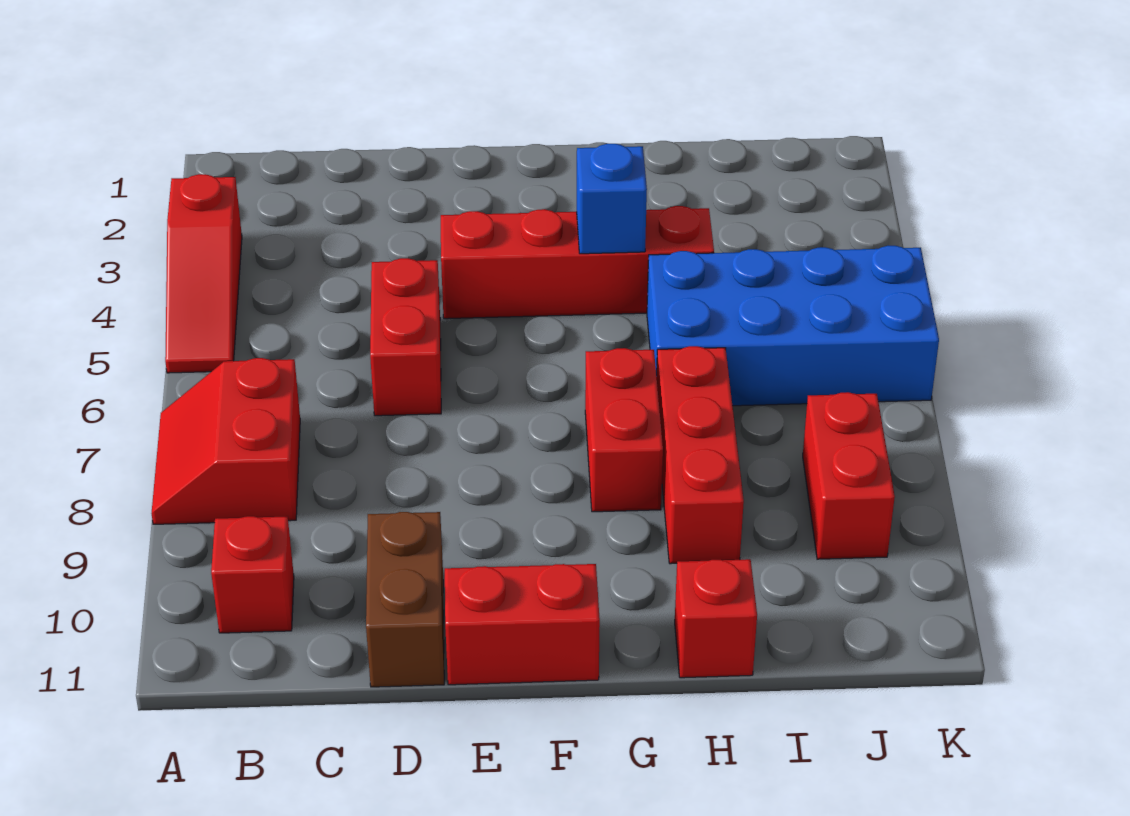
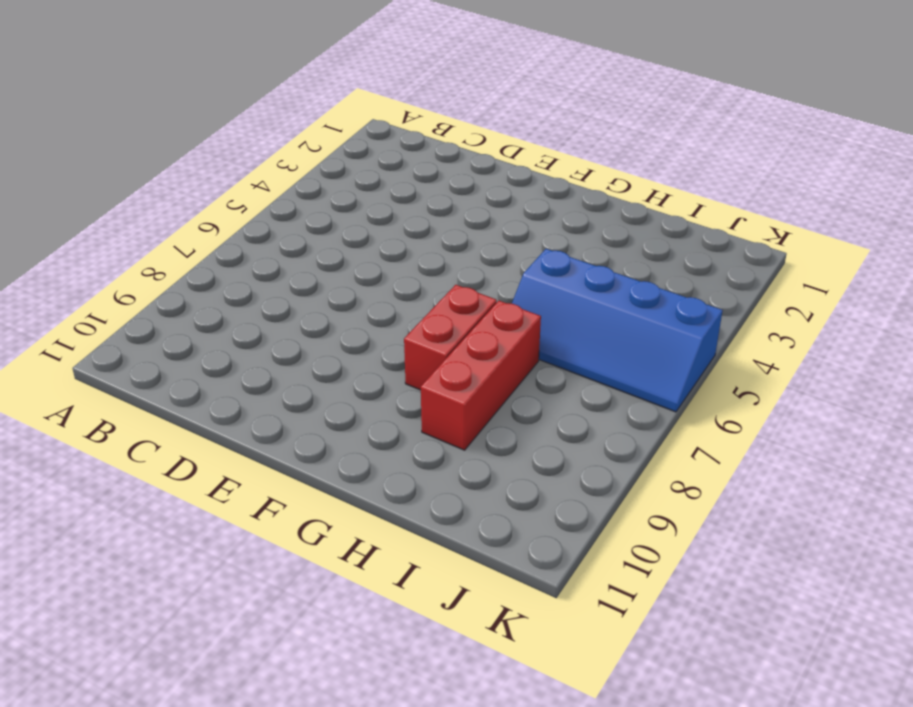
blue 2x4 slope [512,249,723,412] -> blue 2x4 brick [647,246,939,406]
none -> red 1x3 slope [165,174,242,373]
none -> red 2x2 slope [151,358,300,524]
none -> red 1x1 brick [211,516,294,633]

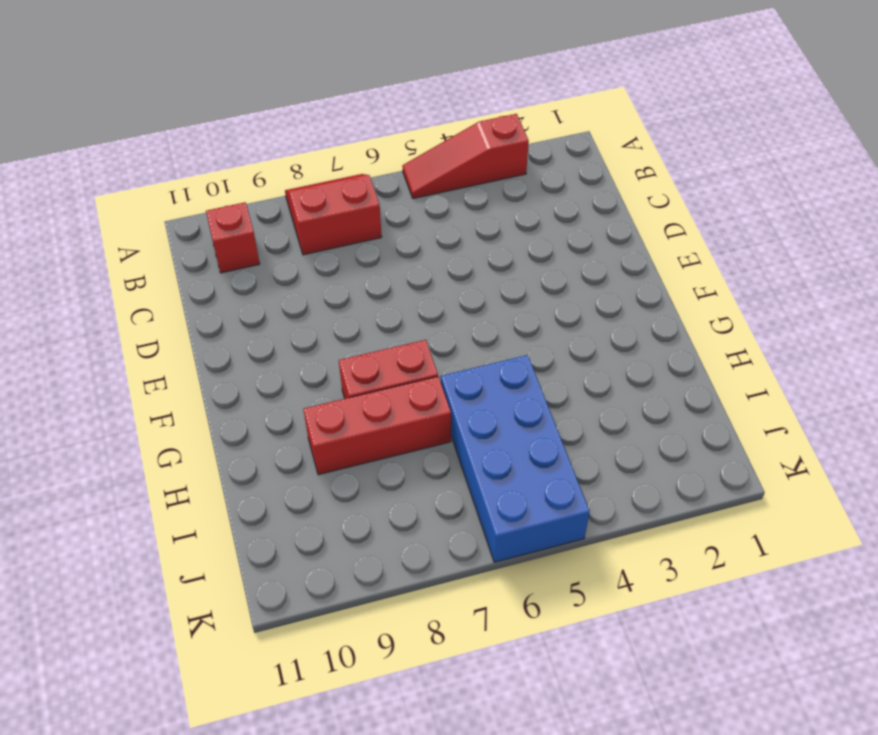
none -> red 1x2 brick [370,258,441,416]
none -> brown 1x2 brick [366,512,444,687]
none -> red 1x4 brick [441,206,714,319]

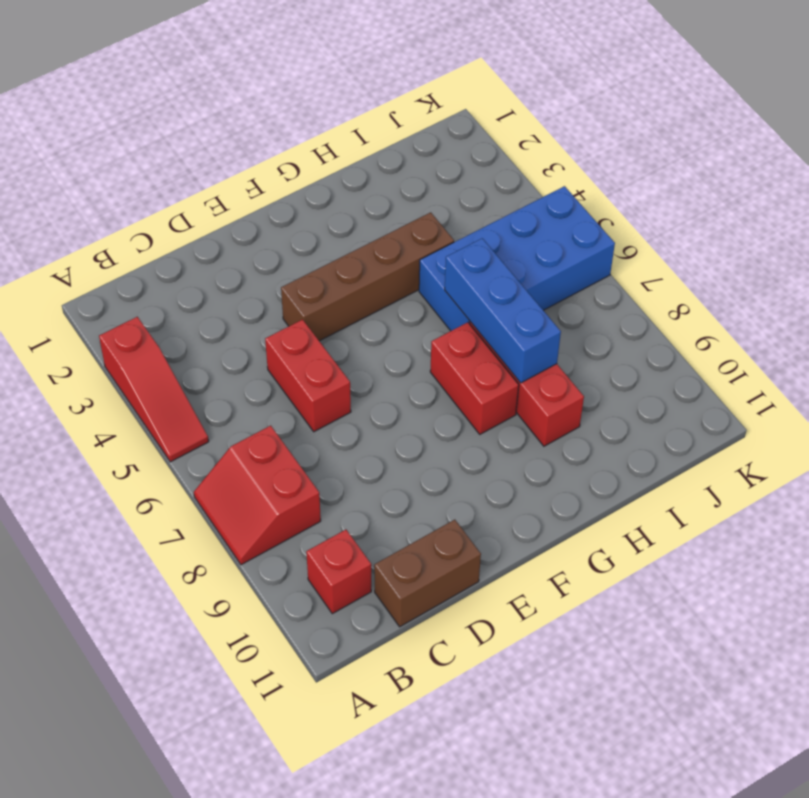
brown 1x2 brick [374,520,481,627] -> brown 1x2 brick turned to [366,512,444,687]
brown 1x4 brick [281,212,454,341] -> red 1x4 brick [441,206,714,319]
blue 1x3 brick [445,238,561,383] -> none
none -> red 1x2 brick [445,564,600,685]
none -> red 1x1 brick [675,559,757,678]
none -> red 1x2 brick [803,392,895,559]

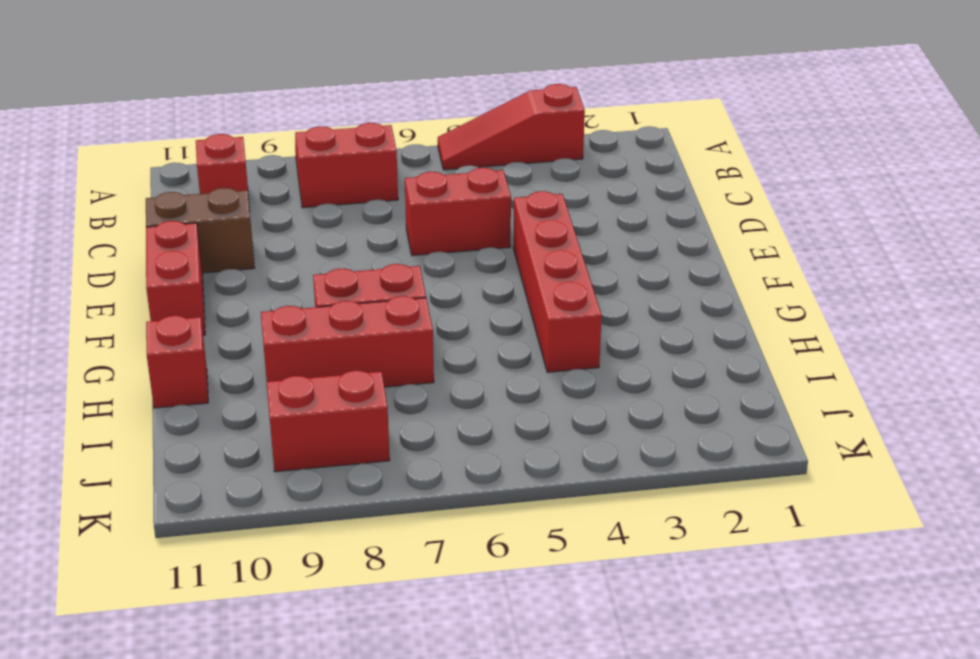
none -> blue 2x4 brick [647,246,939,406]
none -> blue 1x1 brick [577,144,647,254]

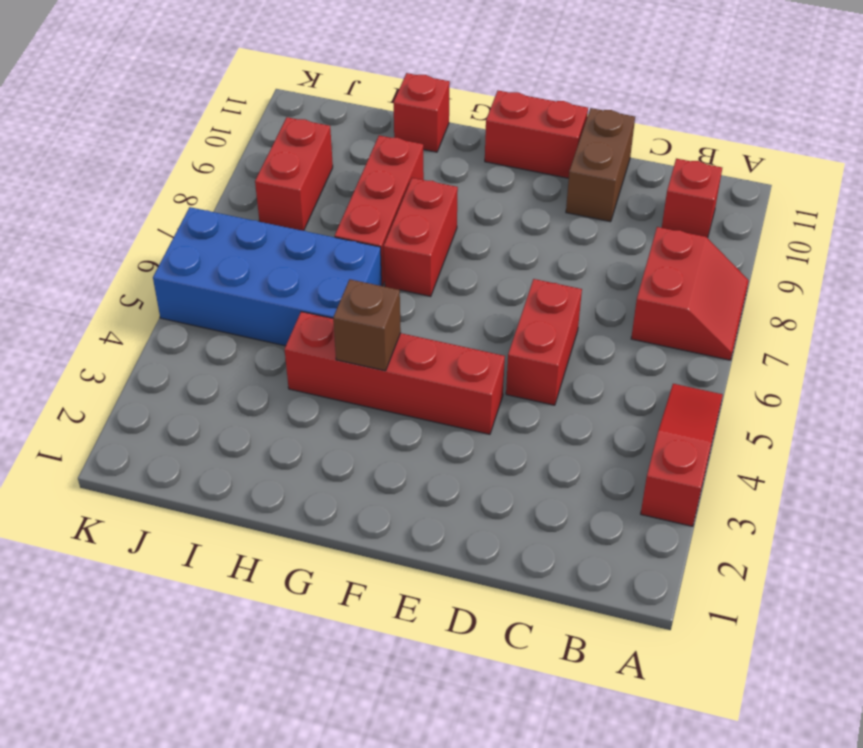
brown 1x1 brick [333,279,401,371] -> blue 1x1 brick [577,144,647,254]

